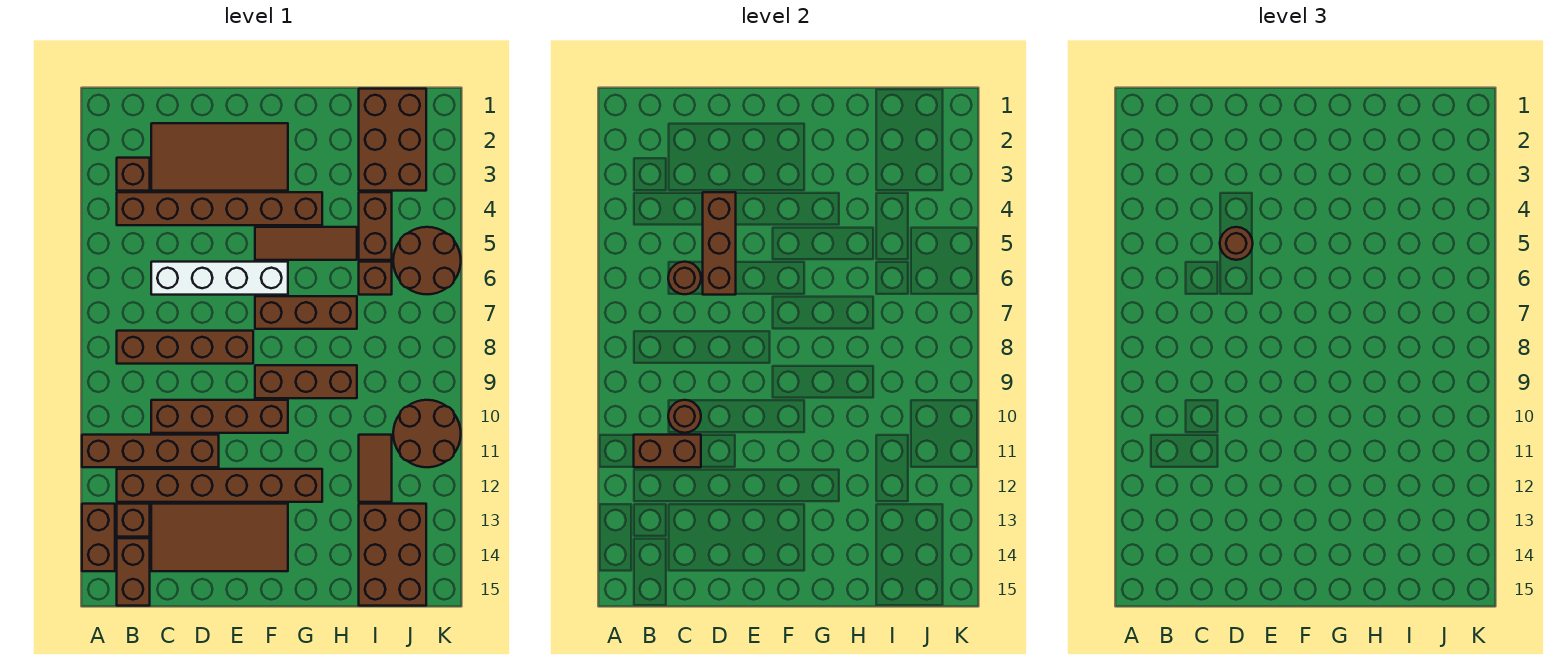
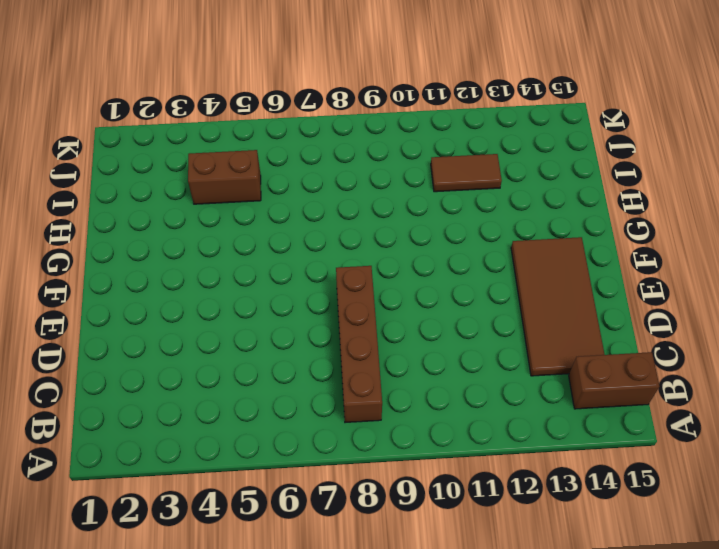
none -> brown 1x4 brick [82,435,219,467]
none -> brown 1x2 brick [82,504,115,571]
none -> brown 1x1 brick [117,158,150,191]

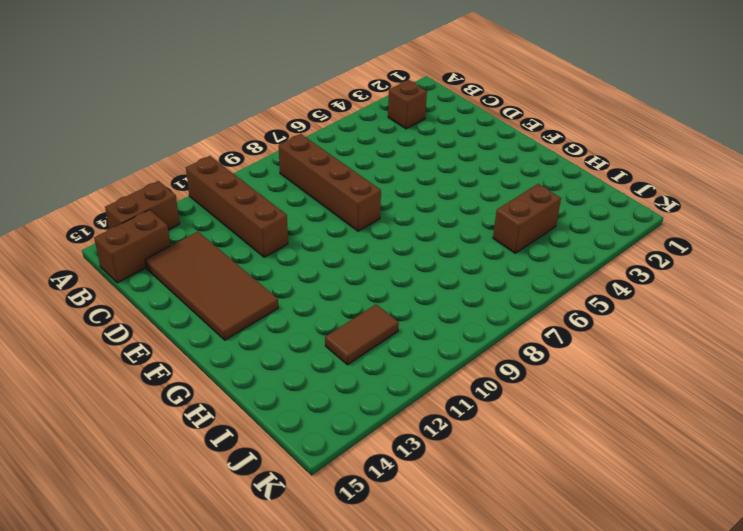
none -> brown 1x6 brick [117,192,322,225]
none -> brown 1x6 brick [117,469,322,502]
none -> brown 1x1 brick [117,504,150,537]

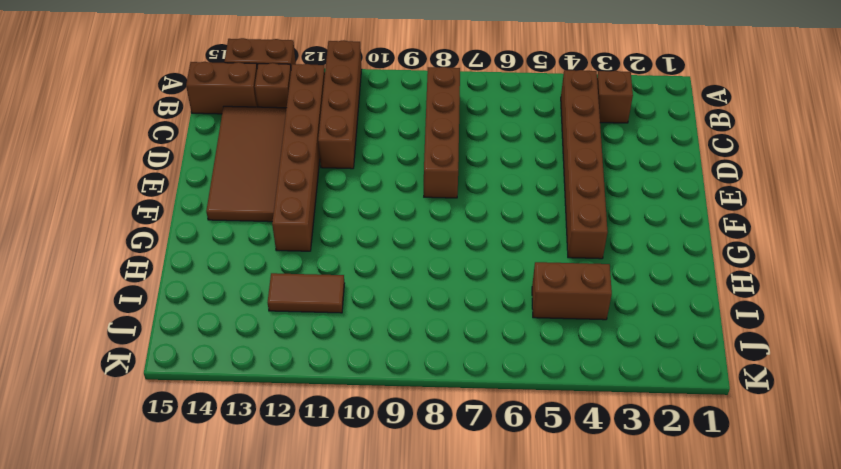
none -> brown 2x4 tile [151,123,288,191]
none -> white 1x4 brick [151,262,288,295]
none -> brown 1x4 brick [151,400,288,433]

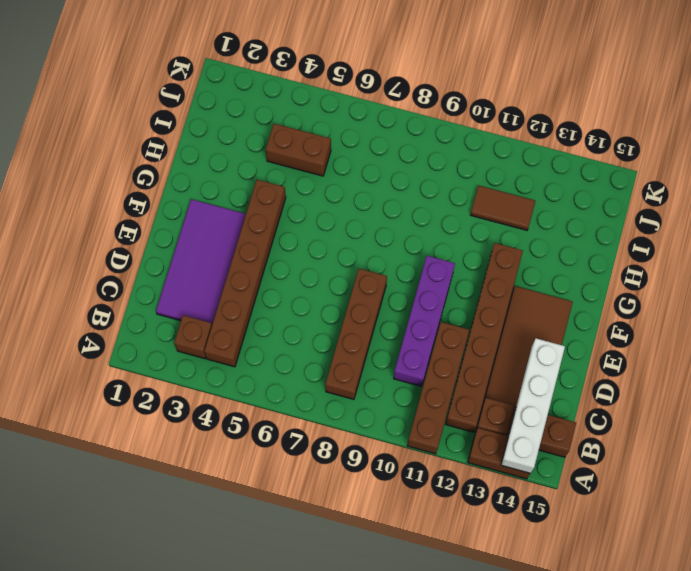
white 1x4 brick [501,338,565,473] -> white 1x4 brick moved to [151,262,288,295]
purple 2x4 tile [156,199,246,324] -> brown 2x4 tile [151,123,288,191]
purple 1x4 brick [394,256,455,386] -> brown 1x4 brick [151,400,288,433]
none -> brown 1x3 tile [255,227,357,260]
none -> brown 1x3 brick [255,296,357,329]
none -> brown 1x3 brick [255,365,357,398]

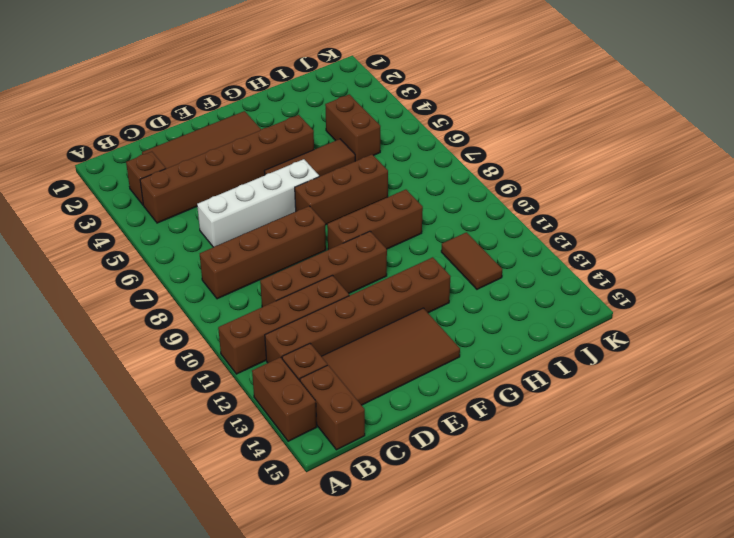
none -> brown 2x3 brick [359,89,426,191]
none -> brown 1x1 brick [359,262,392,295]
none -> brown 2x3 brick [359,504,426,606]

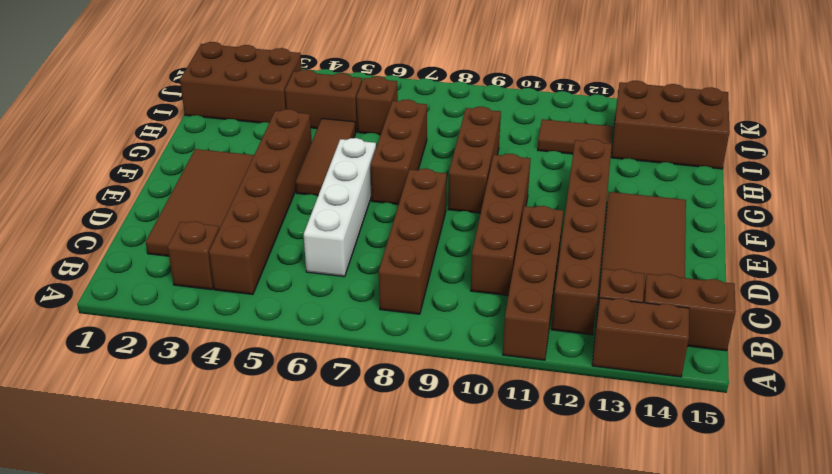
none -> brown 2x2 round brick [393,227,461,294]
none -> brown 2x2 round brick [393,400,461,467]
none -> brown 1x2 brick [634,435,701,467]

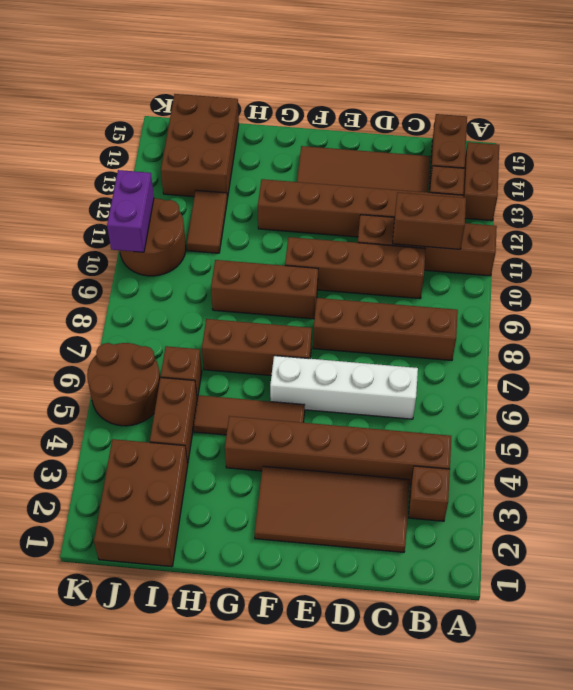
purple 1x2 brick [107,170,154,252] -> none
none -> brown 1x1 round brick [668,262,701,294]
none -> brown 1x1 round brick [668,400,701,433]
none -> brown 1x3 brick [703,192,736,295]

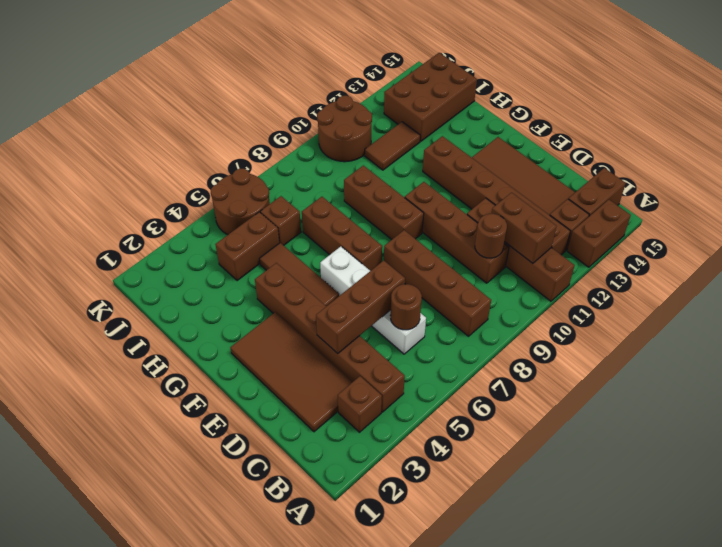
none -> brown 2x3 brick [359,89,426,191]
none -> brown 1x1 round brick [1220,227,1253,260]

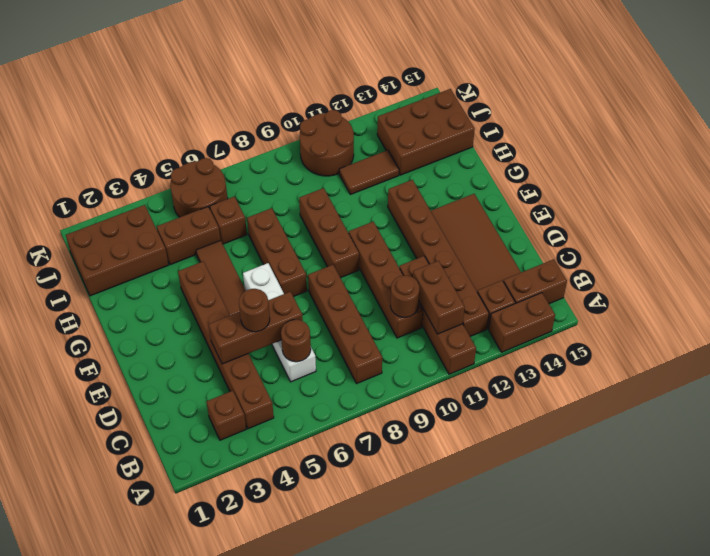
none -> brown 2x4 tile [151,123,288,191]

